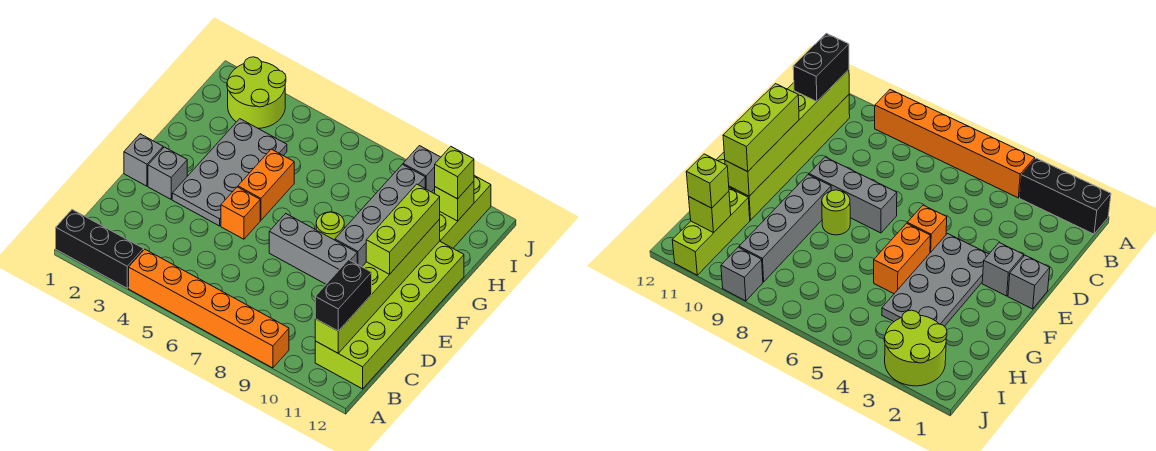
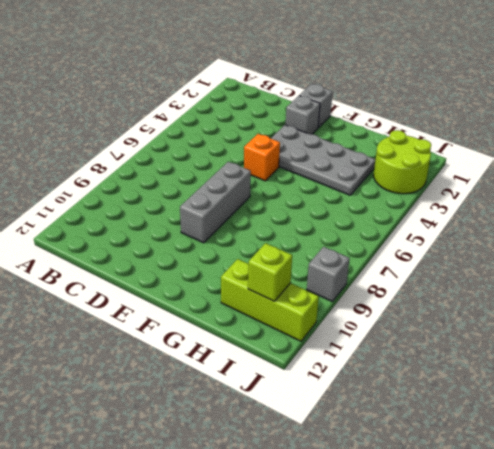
none -> black 1x3 brick [56,210,144,288]
none -> orange 1x6 brick [129,249,289,368]
none -> lime 2x6 brick [315,241,464,389]

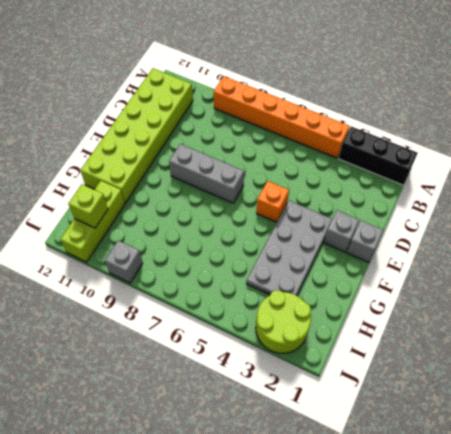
none -> orange 1x2 brick [238,149,294,220]
none -> lime 1x1 round brick [316,212,344,240]
none -> grey 1x4 brick [335,164,425,267]

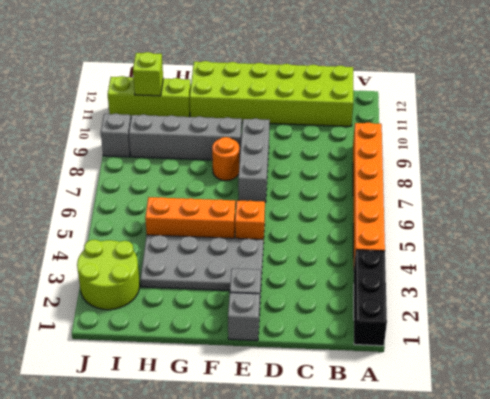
orange 1x3 brick [145,197,235,238] -> orange 1x2 brick [238,149,294,220]
orange 1x1 round brick [212,137,239,181] -> lime 1x1 round brick [316,212,344,240]
none -> lime 1x6 brick [315,219,440,353]
none -> black 1x2 brick [315,260,372,331]
none -> lime 1x3 brick [366,184,440,274]

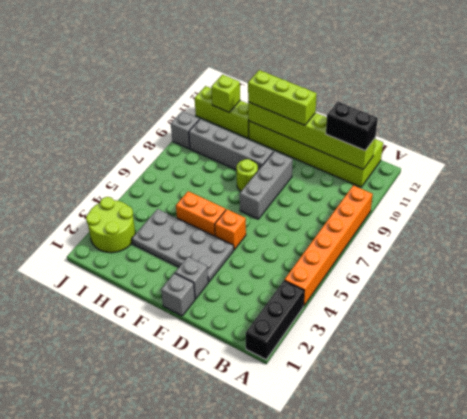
none -> lime 1x1 brick [435,147,474,199]

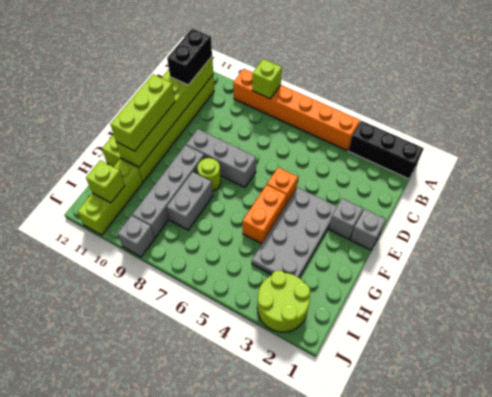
lime 1x1 brick [252,59,282,99] -> lime 1x1 brick moved to [435,147,474,199]
grey 1x2 brick [167,172,213,230] -> none

